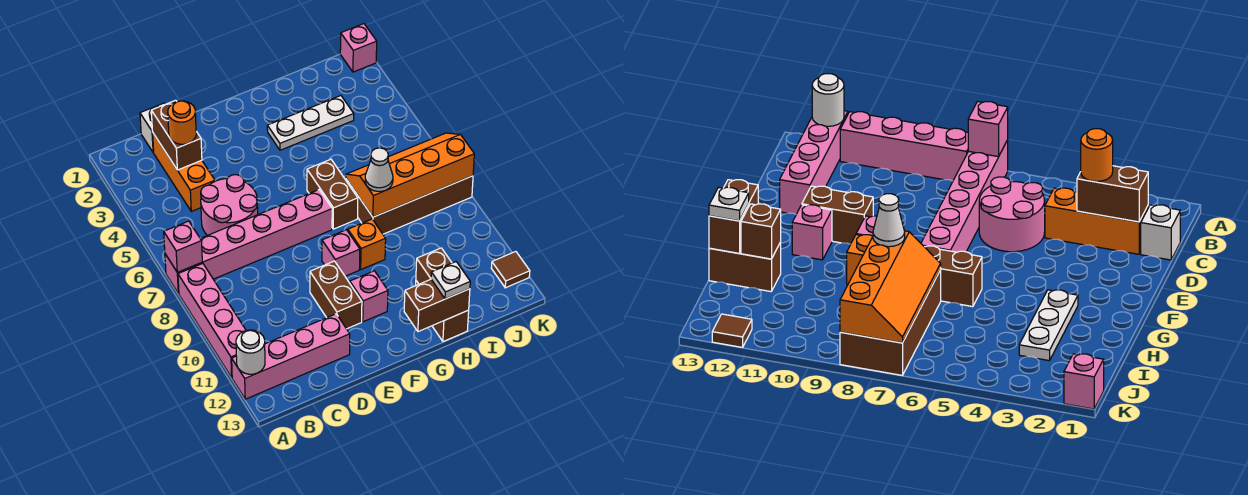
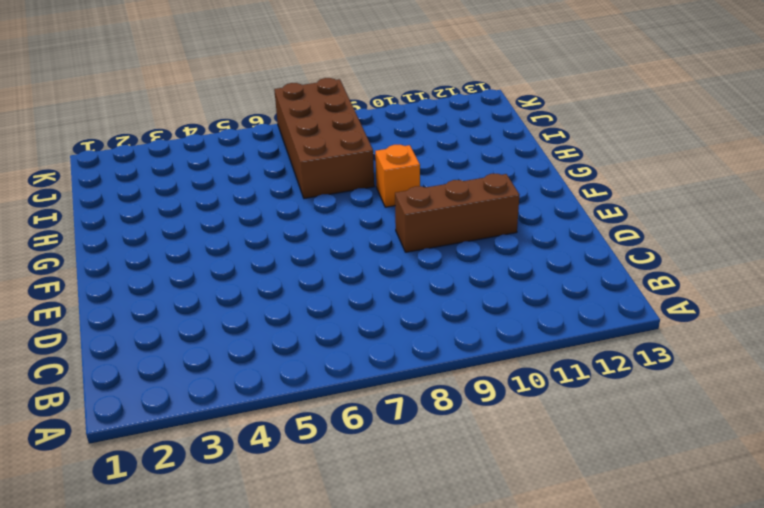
brown 1x3 brick [395,174,519,252] -> brown 1x2 brick [310,261,362,329]
none -> pink 1x6 brick [165,190,332,294]
none -> pink 1x4 brick [178,264,246,378]
none -> pink 1x4 brick [232,314,350,399]

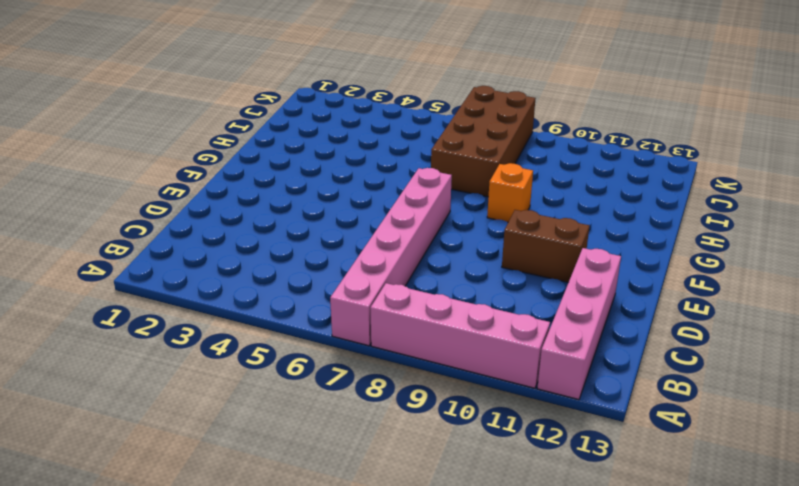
none -> white 1x1 brick [140,103,165,153]
none -> orange 1x3 brick [153,134,215,211]
none -> pink 2x2 round brick [201,175,258,236]

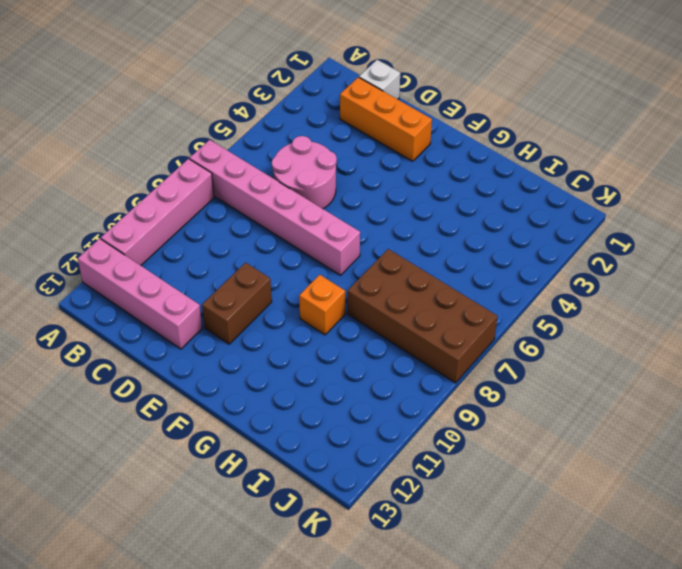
orange 1x3 brick [340,77,432,161] -> orange 1x3 brick turned to [153,134,215,211]
none -> pink 1x1 brick [322,230,360,276]
none -> pink 1x1 brick [350,271,388,322]
none -> white 1x3 plate [267,96,354,150]

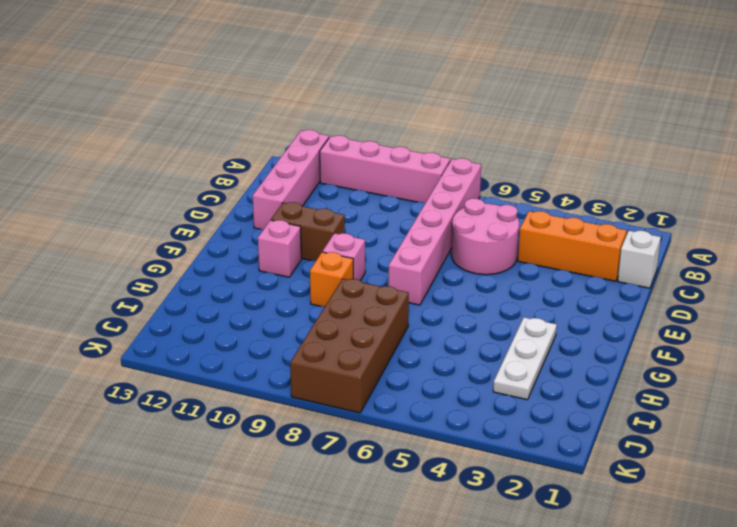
none -> brown 1x2 brick [307,159,358,229]
none -> brown 1x2 brick [416,281,469,342]
none -> pink 1x1 brick [340,24,377,72]

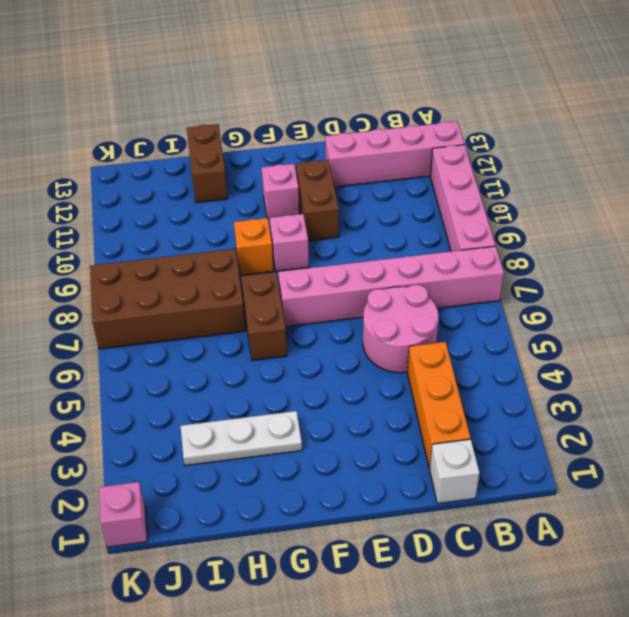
none -> brown 1x1 tile [491,252,530,288]
none -> pink 1x1 brick [164,221,202,272]
none -> white 1x1 round brick [236,330,265,374]

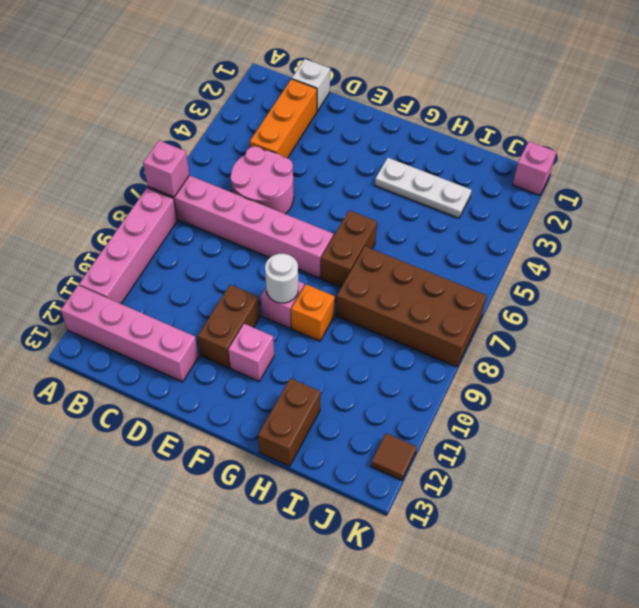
white 1x1 round brick [265,254,298,303] -> white 1x1 round brick moved to [236,330,265,374]
none -> brown 1x2 brick [151,100,202,170]
none -> brown 1x2 brick [404,279,470,332]
none -> orange 2x4 slope [346,133,474,217]

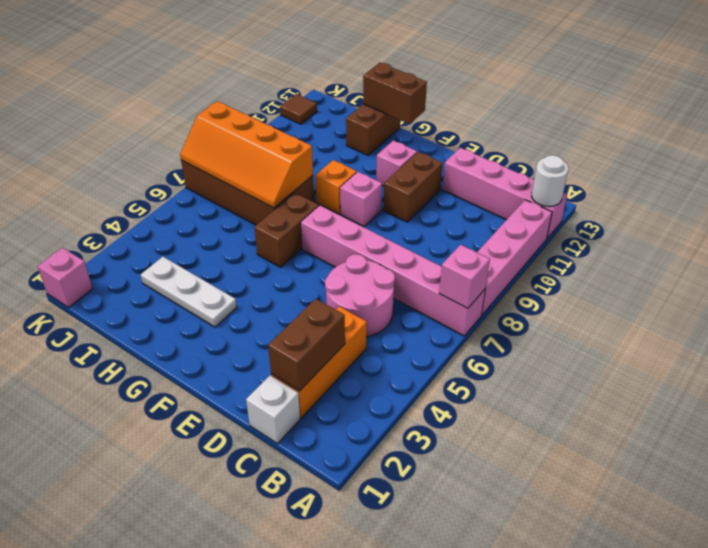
none -> brown 1x1 brick [416,248,452,284]
none -> orange 1x1 round brick [168,101,196,144]
none -> white 1x1 cone [365,148,393,191]

